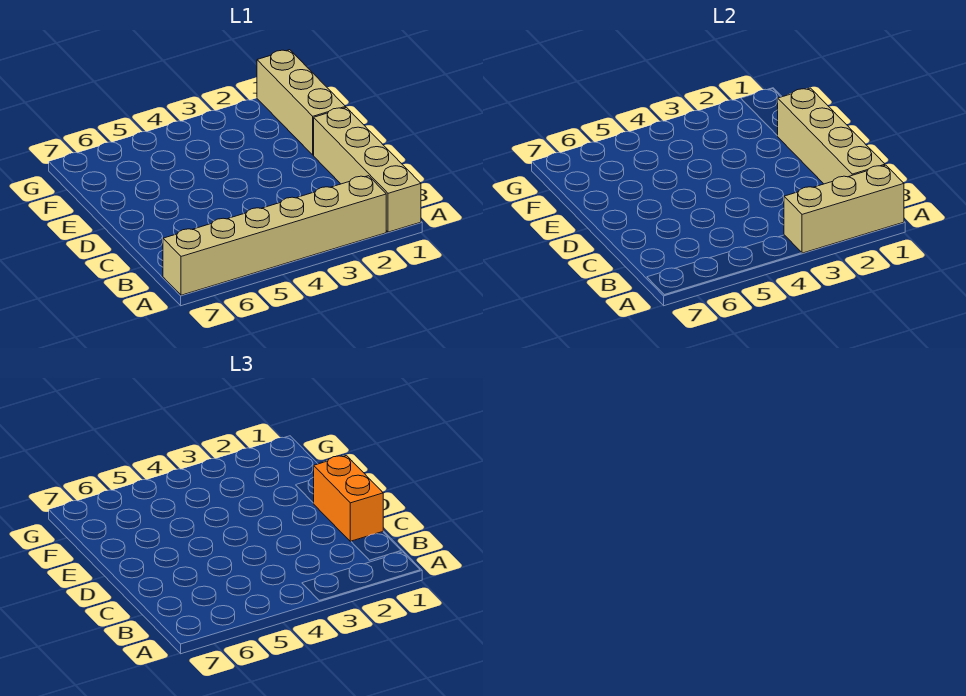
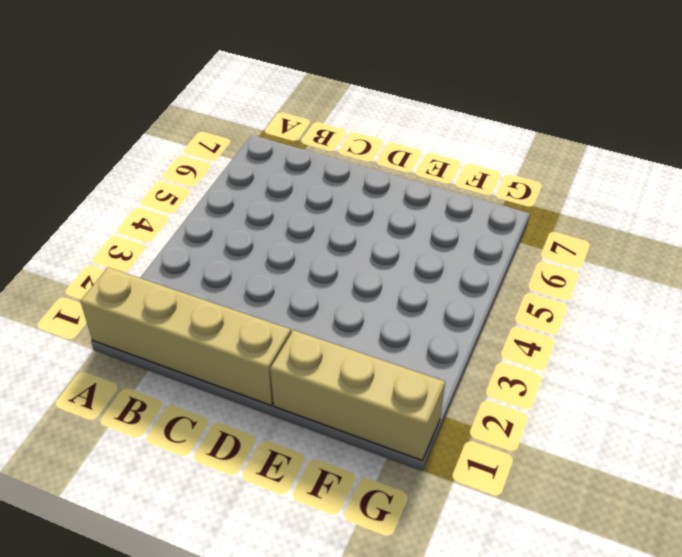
none -> tan 1x6 brick [163,176,386,295]
none -> tan 1x3 brick [784,165,904,253]

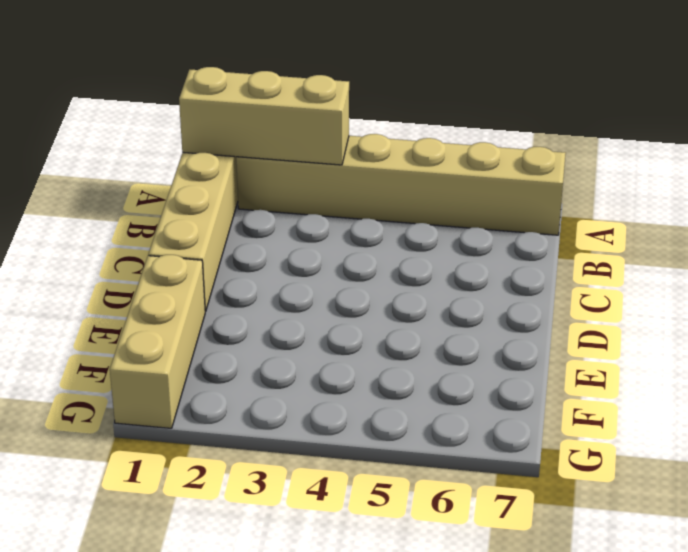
none -> tan 1x4 brick [778,88,885,184]
none -> orange 1x2 brick [314,455,383,542]

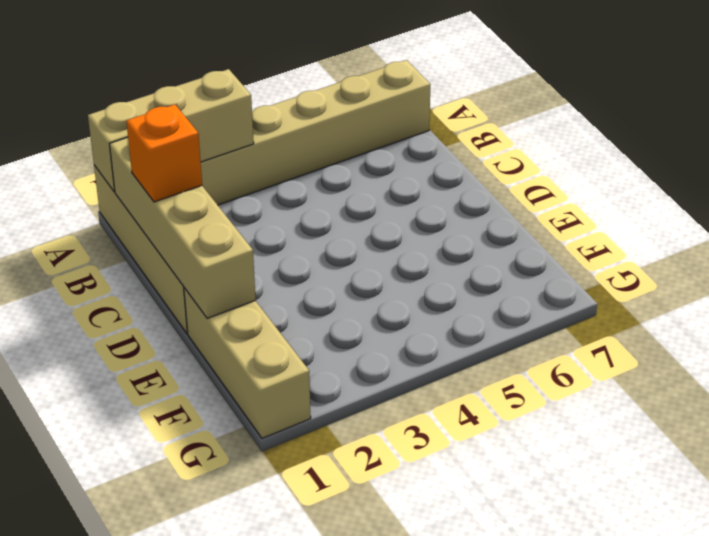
orange 1x1 brick [126,104,202,202] -> orange 1x2 brick [314,455,383,542]

